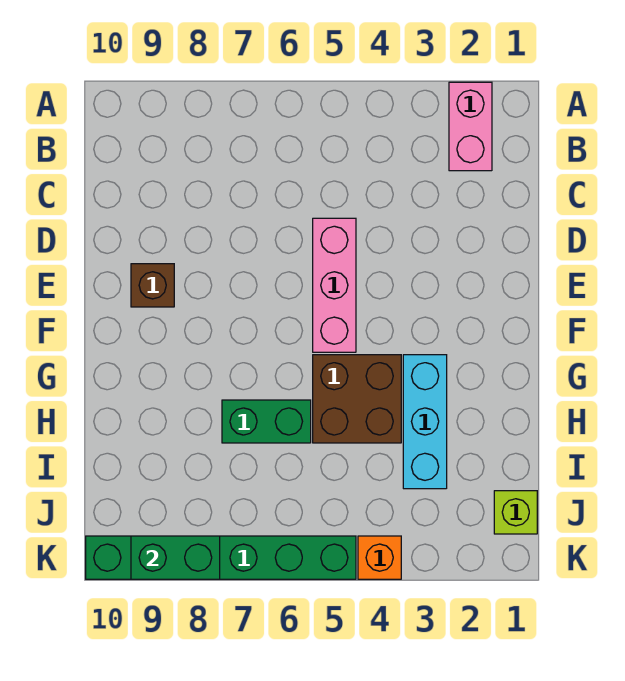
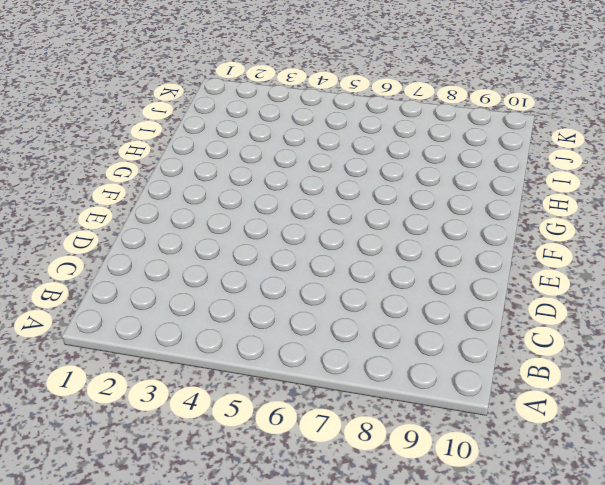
none -> pink 1x2 brick [449,82,492,171]
none -> pink 1x3 brick [313,218,356,352]

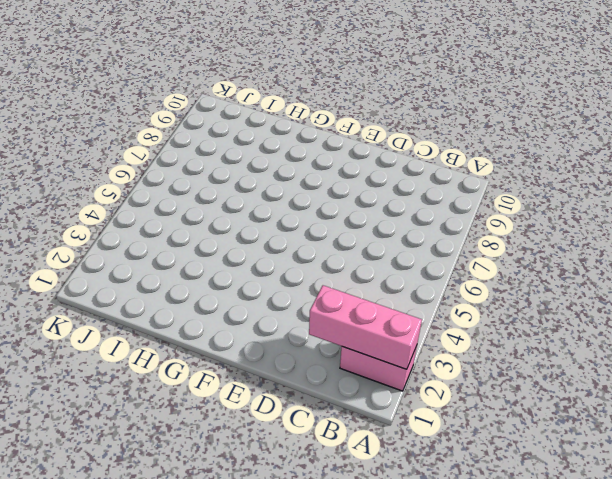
pink 1x3 brick [309,285,422,369] -> pink 1x3 brick moved to [313,218,356,352]
none -> brown 1x1 brick [131,264,174,307]
none -> cyan 1x3 brick [403,355,447,489]

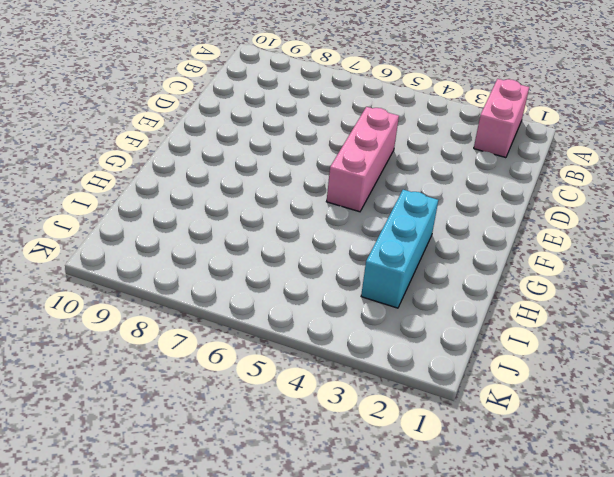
none -> brown 1x1 brick [131,264,174,307]
none -> brown 2x2 brick [313,355,401,443]

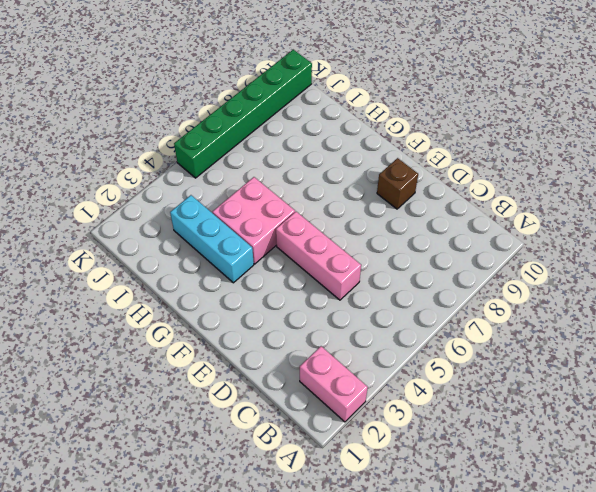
pink 2x2 brick [213,177,295,264] -> brown 2x2 brick [313,355,401,443]
none -> green 1x2 brick [222,400,311,443]
none -> lime 1x1 brick [494,491,537,534]

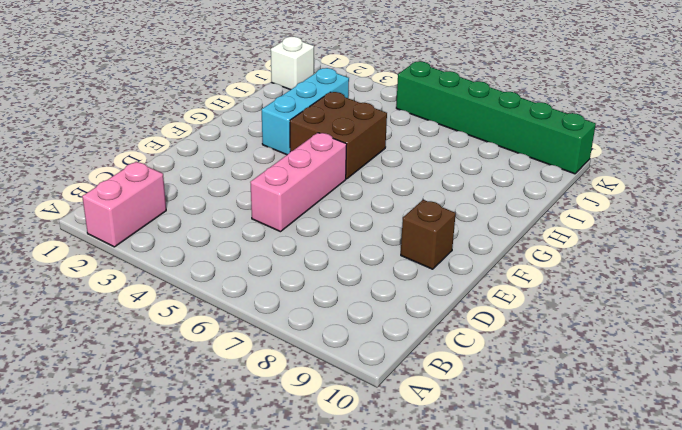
white 1x1 brick [271,37,314,90] -> lime 1x1 brick [494,491,537,534]
none -> green 1x2 brick [222,400,311,443]
none -> orange 1x1 brick [358,536,401,579]

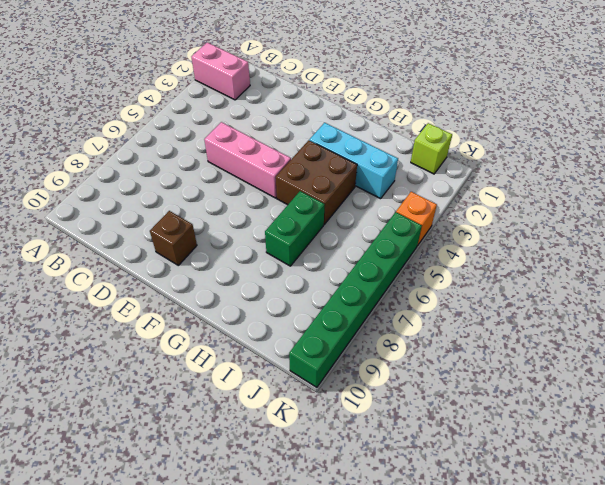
none -> green 1x2 brick [131,536,220,579]

